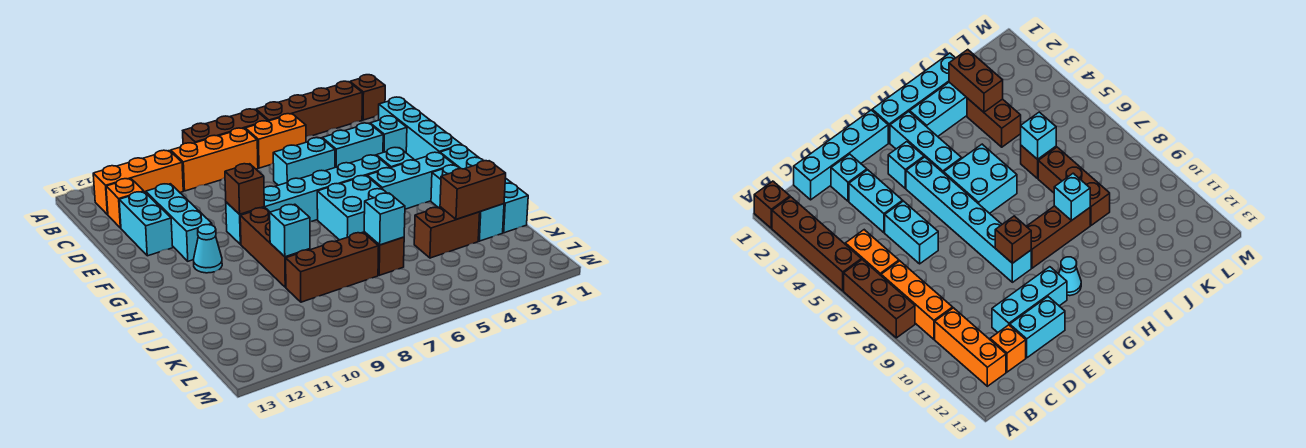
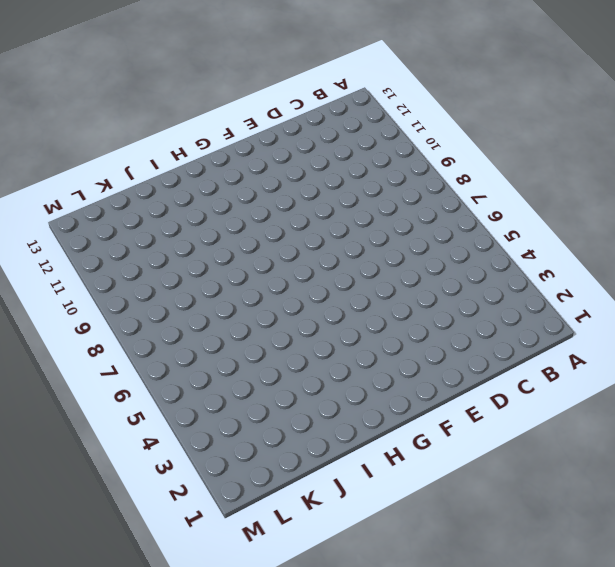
none -> brown 1x1 brick [350,75,385,120]
none -> brown 1x4 brick [256,81,362,137]
none -> brown 1x3 brick [183,109,267,144]

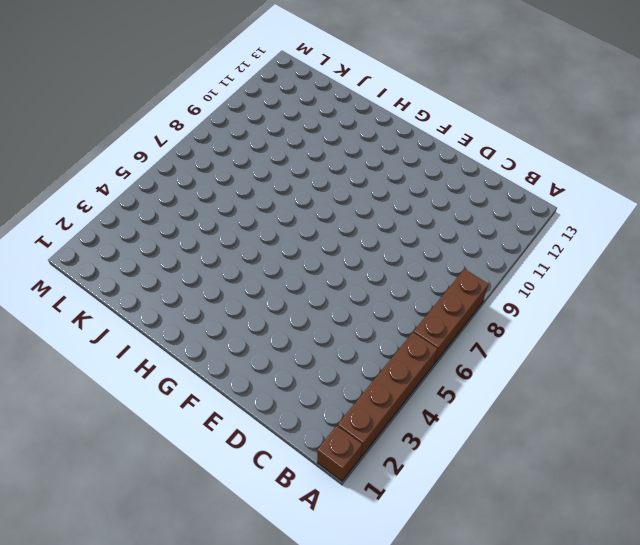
none -> orange 1x2 brick [245,114,306,168]
none -> orange 1x3 brick [171,128,258,191]
none -> orange 1x3 brick [93,150,183,215]

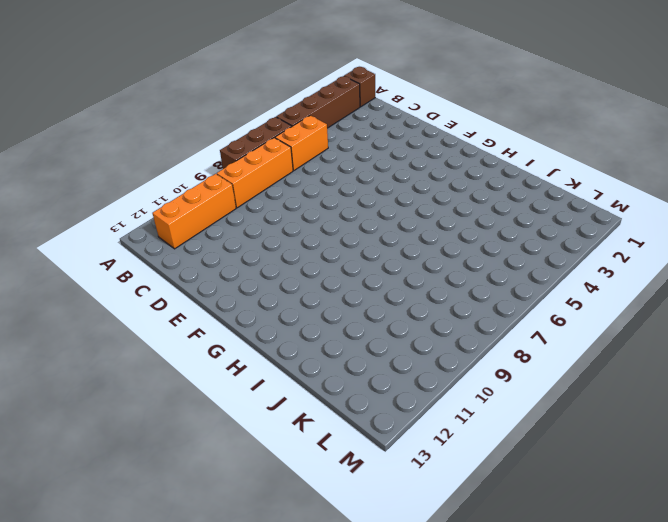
none -> cyan 1x4 brick [379,97,462,160]
none -> orange 1x1 brick [106,179,144,228]
none -> cyan 1x1 brick [370,116,407,152]

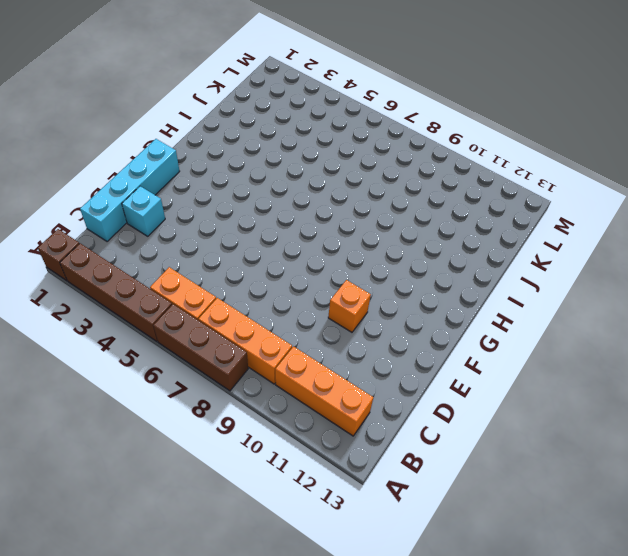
orange 1x1 brick [328,280,371,332] -> orange 1x1 brick moved to [106,179,144,228]
none -> cyan 1x2 brick [322,123,383,167]
none -> cyan 1x2 brick [273,138,335,185]
none -> cyan 1x3 brick [146,184,212,261]

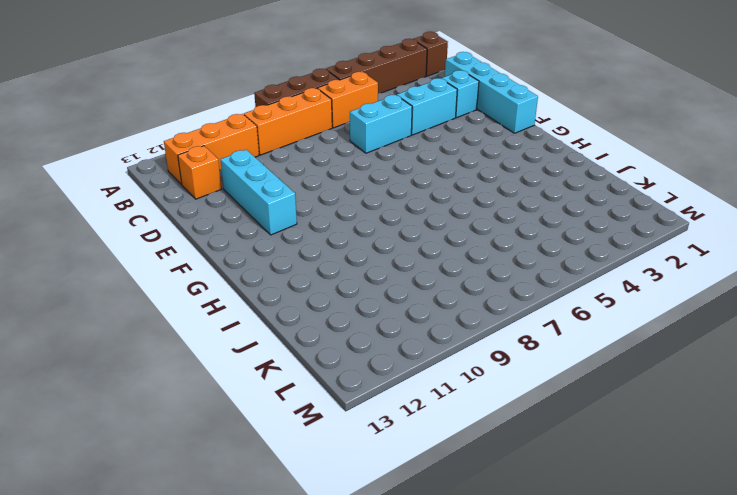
none -> cyan 1x2 brick [119,192,173,256]
none -> cyan 1x1 brick [376,148,414,168]
none -> cyan 1x6 brick [226,155,390,244]

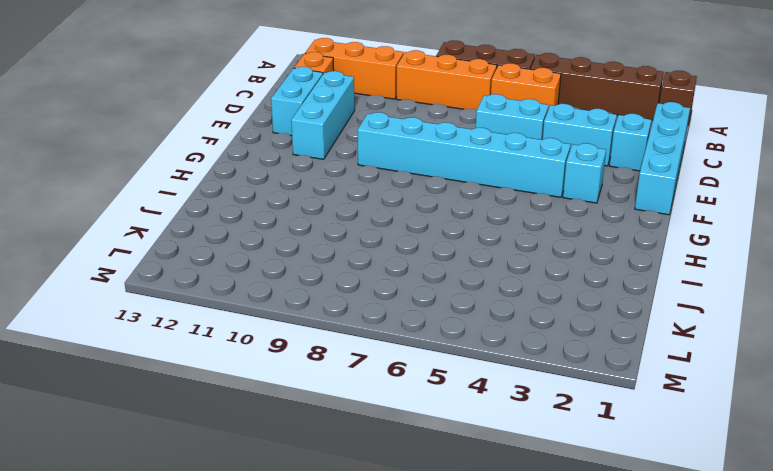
none -> cyan 1x4 brick [440,145,528,233]
none -> cyan 1x3 brick [367,152,454,209]
none -> cyan 2x2 brick [317,176,388,240]

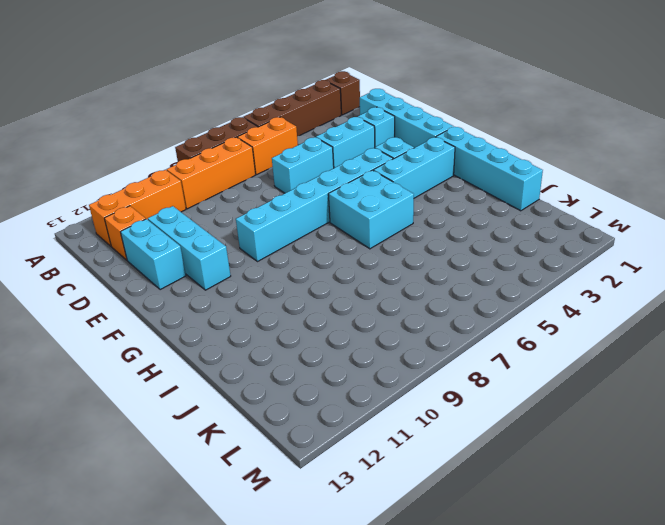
none -> brown 1x3 brick [240,208,310,287]
none -> cyan 1x1 cone [194,225,222,273]
none -> cyan 1x3 brick [431,165,504,241]

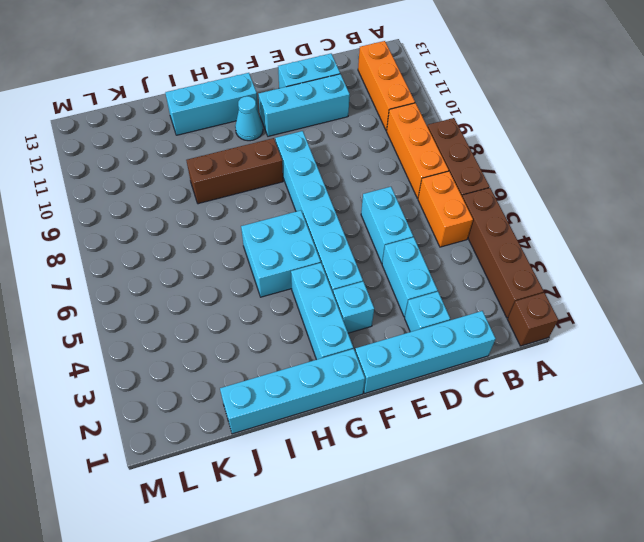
cyan 1x3 brick [165,73,258,135] -> cyan 1x3 brick moved to [431,165,504,241]
none -> orange 1x1 brick [106,179,144,228]
none -> brown 1x2 brick [414,207,480,258]
none -> brown 1x1 brick [364,232,404,275]

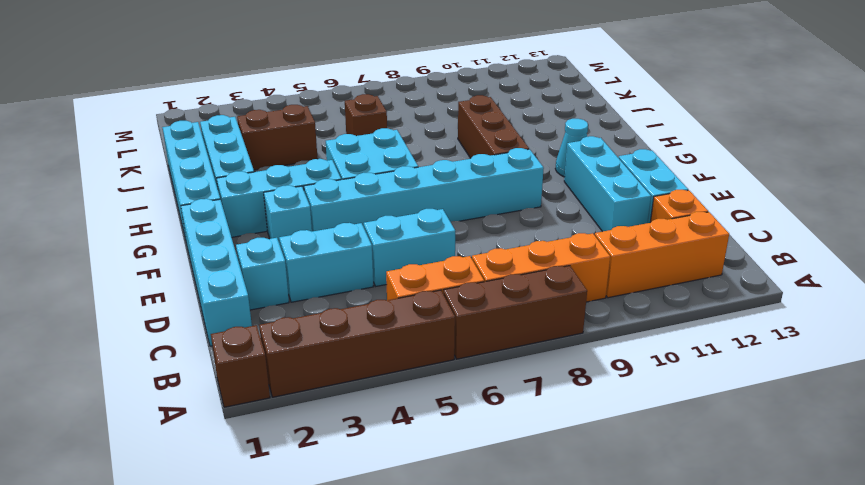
none -> brown 1x3 brick [286,232,379,302]
none -> brown 1x1 brick [225,164,264,214]
none -> cyan 1x1 brick [270,204,310,257]

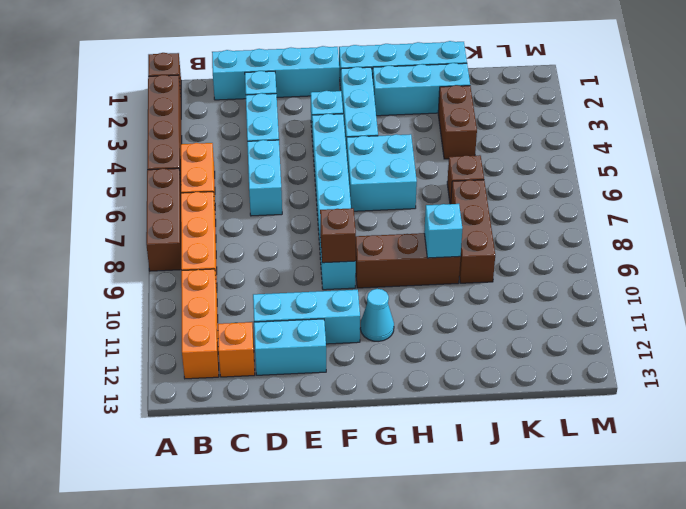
none -> brown 1x2 brick [440,161,506,219]
none -> cyan 1x1 brick [364,193,405,245]

